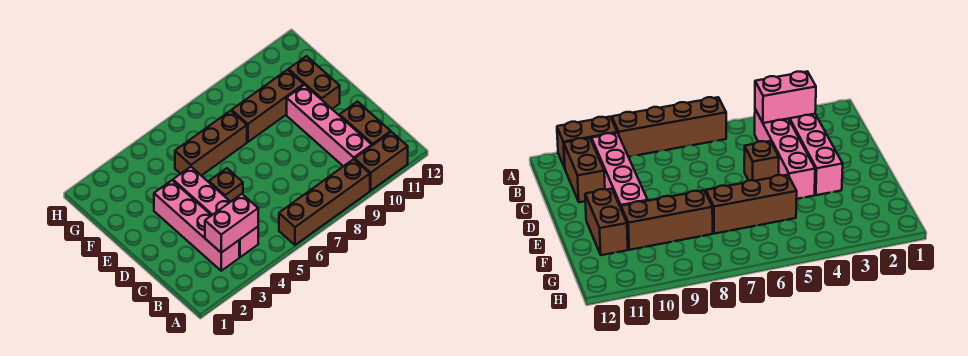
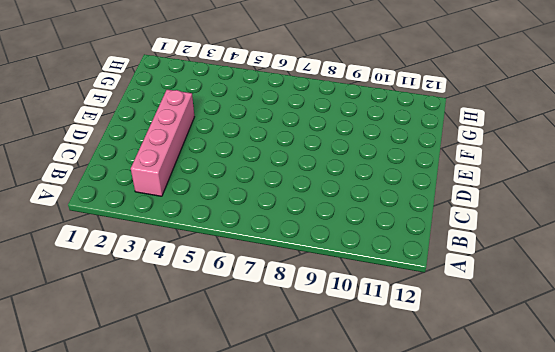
none -> brown 1x4 brick [279,159,370,245]
none -> brown 1x2 brick [355,132,408,191]

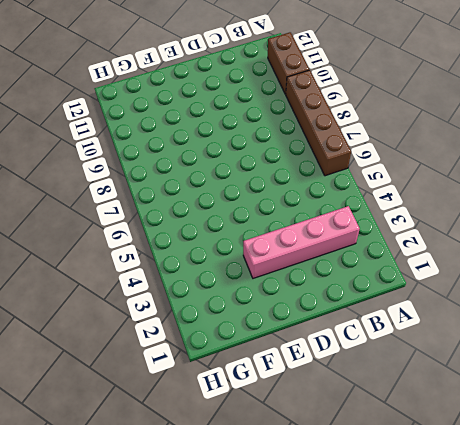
none -> pink 1x4 brick [173,167,258,257]
none -> pink 1x4 brick [287,85,372,166]

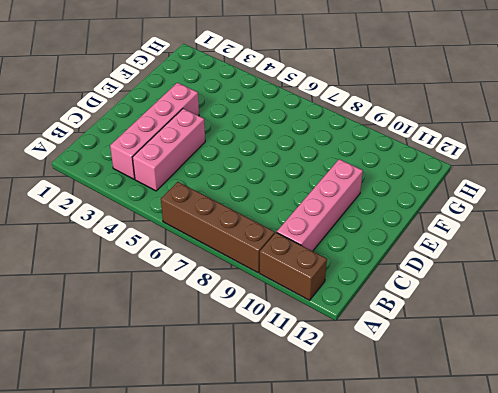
pink 1x3 brick [132,109,205,191] -> pink 1x4 brick [173,167,258,257]
none -> brown 1x2 brick [340,102,391,145]
none -> brown 1x1 brick [209,168,243,202]

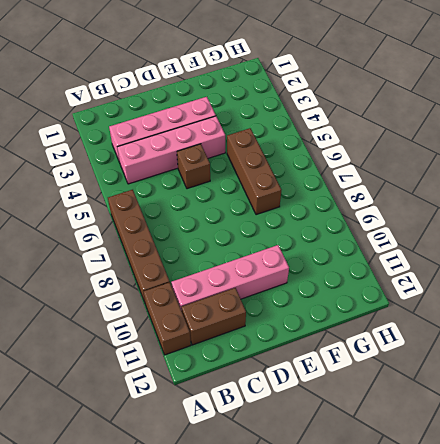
none -> brown 1x2 brick [288,56,340,109]
none -> brown 1x3 brick [232,70,304,142]

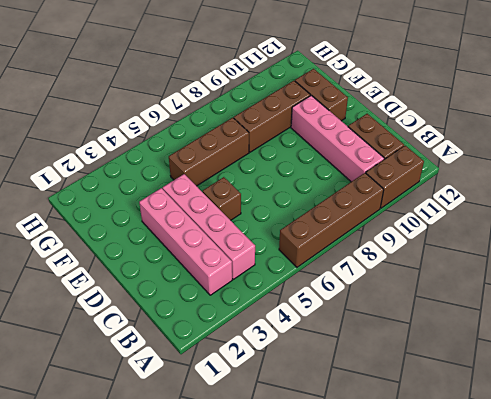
none -> pink 1x2 brick [205,194,258,253]

